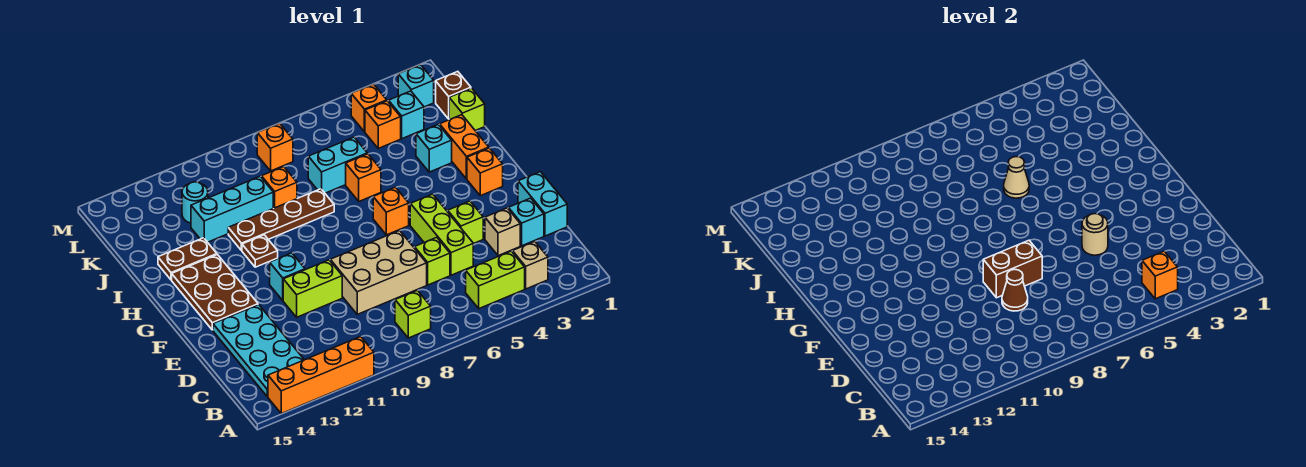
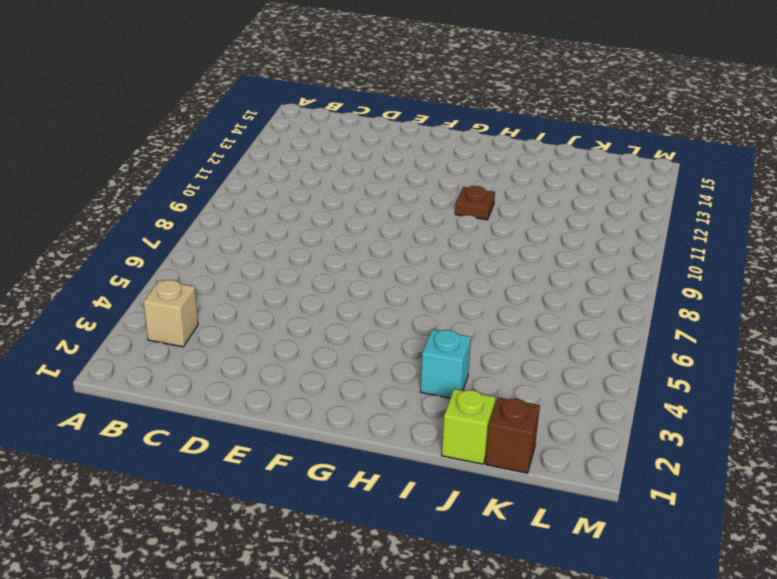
none -> orange 1x4 brick [268,337,374,413]
none -> lime 1x2 brick [466,251,525,308]
none -> lime 1x1 brick [395,290,431,338]
none -> cyan 2x4 plate [213,305,304,397]

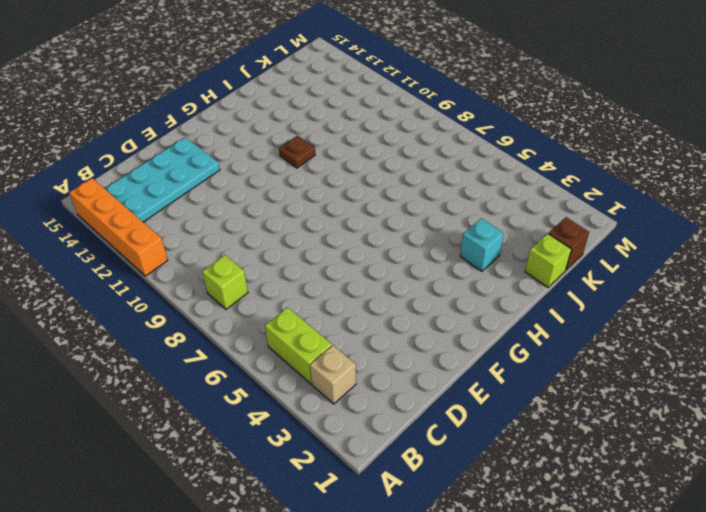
none -> cyan 1x2 brick [518,172,567,236]
none -> cyan 1x1 brick [508,198,544,246]
none -> tan 1x1 brick [485,208,520,256]
none -> lime 1x3 brick [410,194,473,275]

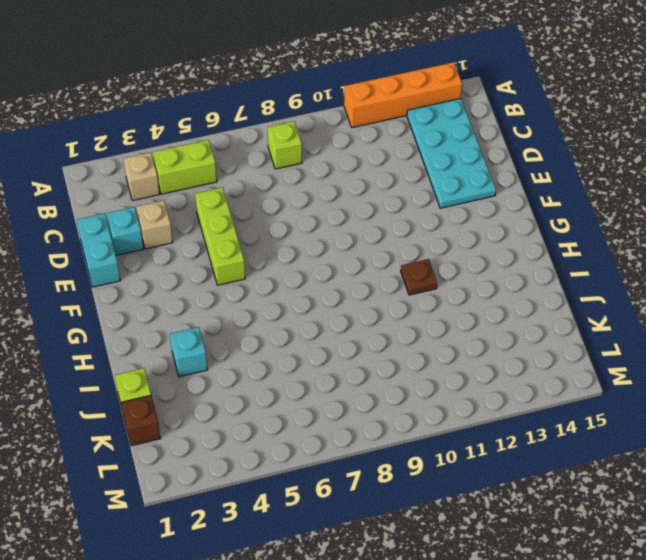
none -> lime 1x1 brick [415,237,450,285]
none -> tan 2x3 brick [330,231,427,314]
none -> lime 1x1 brick [448,201,483,244]
none -> lime 1x2 brick [283,260,342,317]

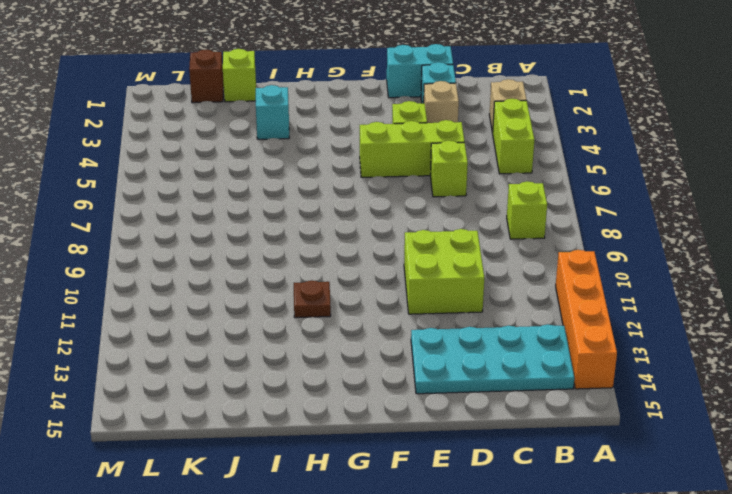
lime 2x2 brick [404,229,484,314] -> lime 1x2 brick [283,260,342,317]
none -> tan 2x3 brick [330,231,427,314]
none -> cyan 1x1 brick [270,253,305,300]
none -> brown 2x3 plate [172,254,258,330]
none -> orange 1x1 brick [467,148,503,196]

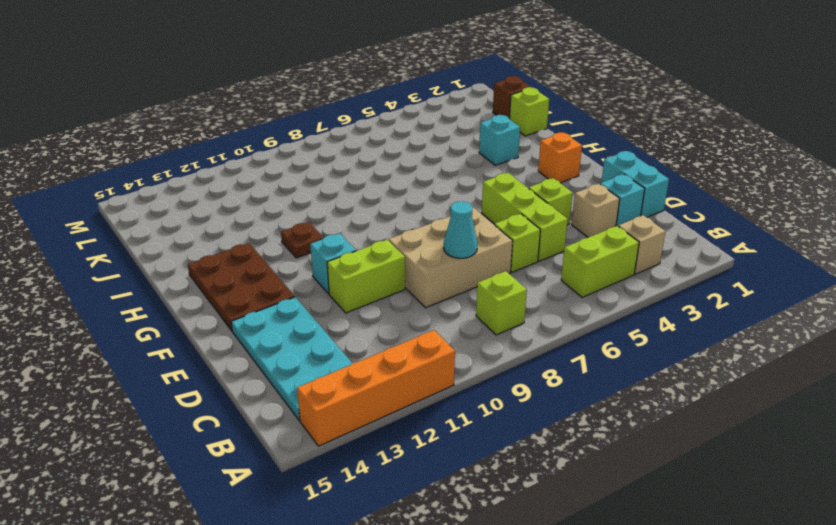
cyan 1x1 cone [444,201,478,258] -> none
none -> orange 1x1 brick [373,187,409,235]
none -> orange 1x2 brick [440,115,489,179]
none -> orange 1x1 brick [346,154,381,201]
none -> brown 1x4 plate [228,189,334,251]

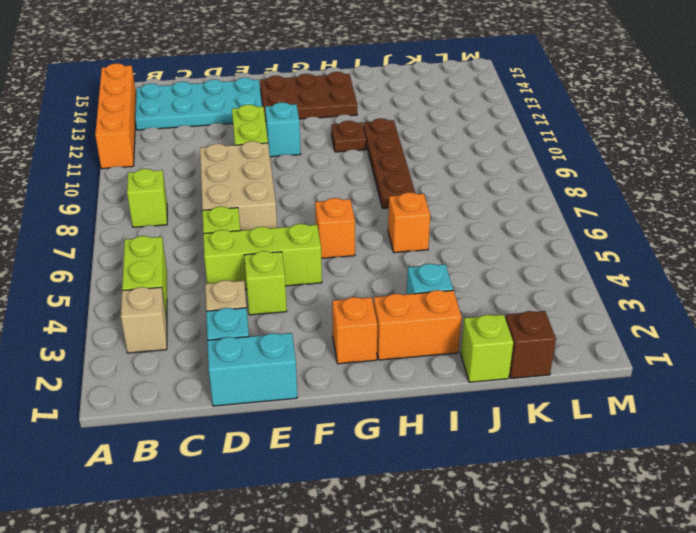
none -> brown 1x2 plate [158,238,217,280]
none -> cyan 1x2 brick [308,137,367,193]
none -> orange 1x1 brick [261,167,297,208]
none -> cyan 1x3 brick [191,176,273,242]

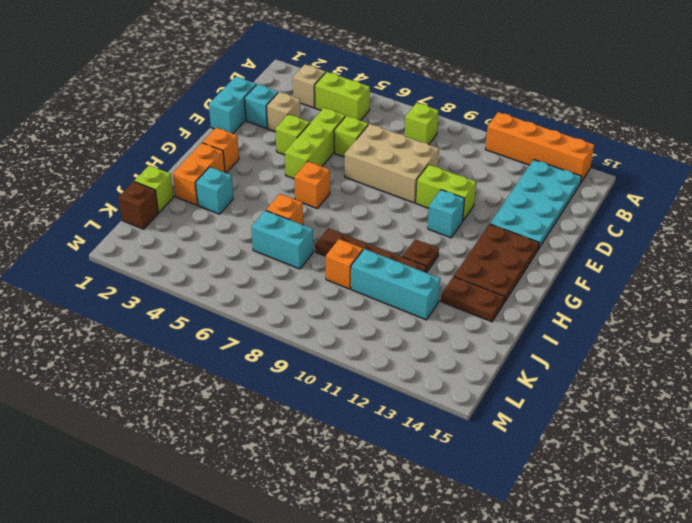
none -> cyan 1x1 brick [389,91,424,139]
none -> orange 1x1 brick [365,101,401,148]
none -> cyan 1x1 round brick [182,182,208,223]
none -> cyan 1x1 brick [398,64,434,107]

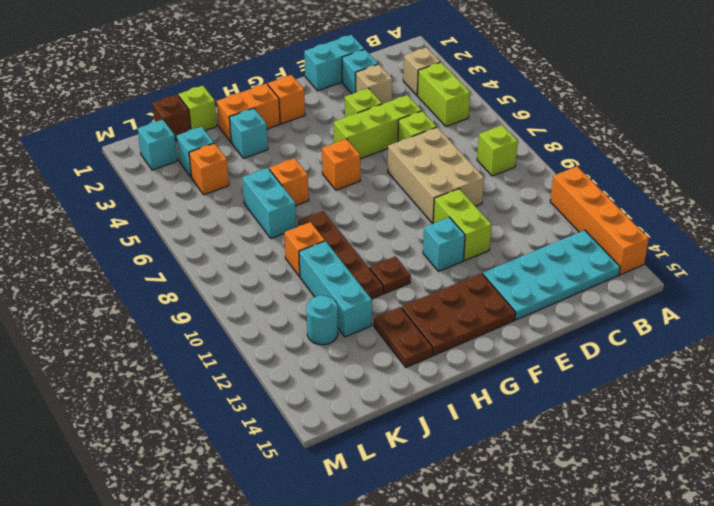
none -> orange 1x1 brick [351,84,387,132]
none -> orange 1x1 brick [257,123,293,171]
none -> orange 1x1 brick [1142,251,1178,299]
none -> brown 1x1 cone [1002,269,1028,311]

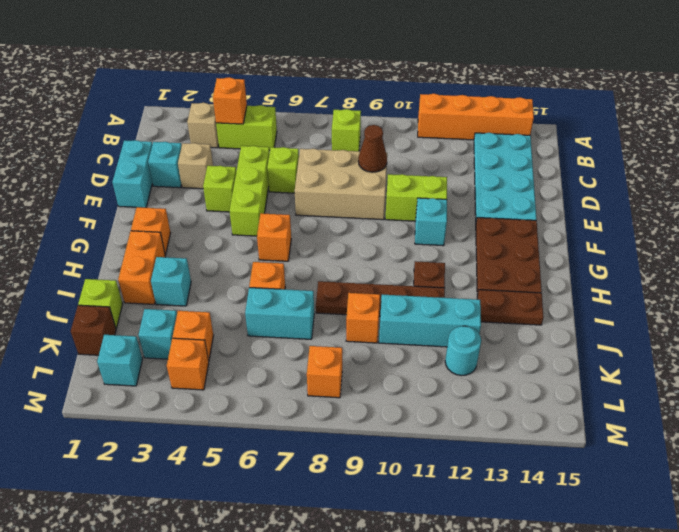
none -> tan 1x1 round brick [1082,214,1108,255]
none -> brown 1x2 brick [983,240,1042,298]
none -> tan 1x1 cone [1004,157,1029,198]

